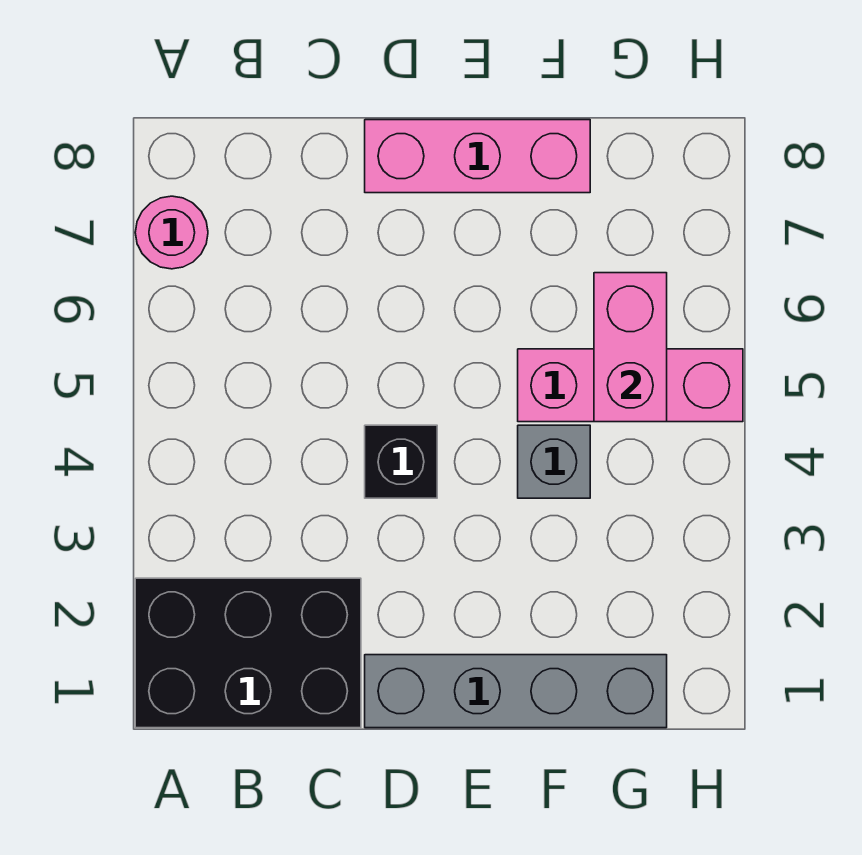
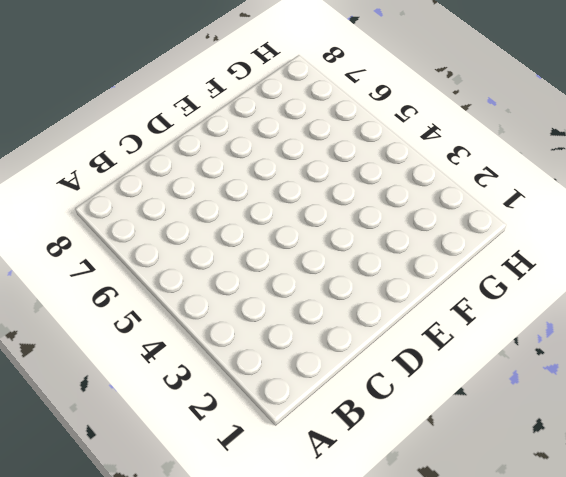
none -> black 2x3 brick [135,578,361,728]
none -> pink 1x1 round brick [135,196,208,269]

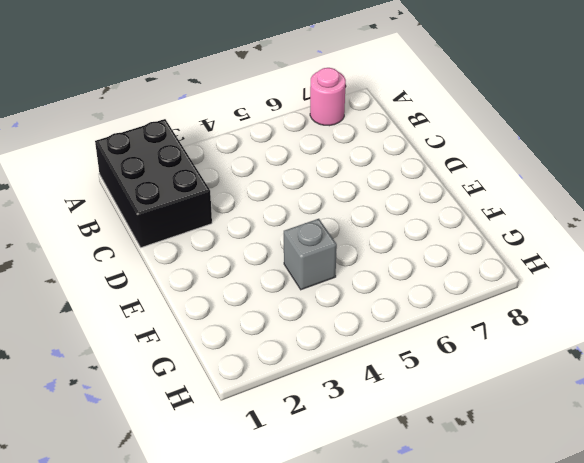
none -> grey 1x4 brick [365,655,667,728]
none -> black 1x1 brick [365,425,437,498]

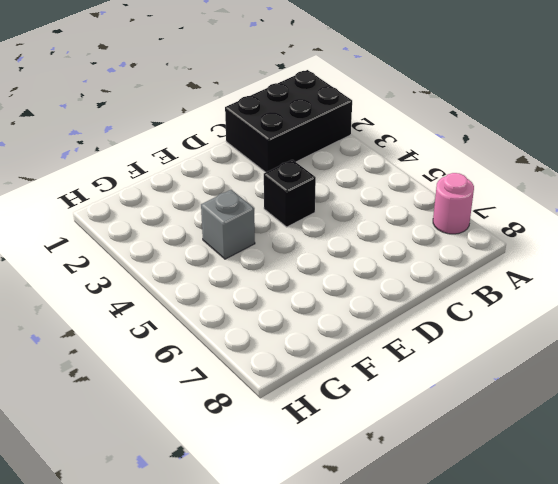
none -> grey 1x4 brick [365,655,667,728]
none -> pink 1x3 brick [365,120,590,193]

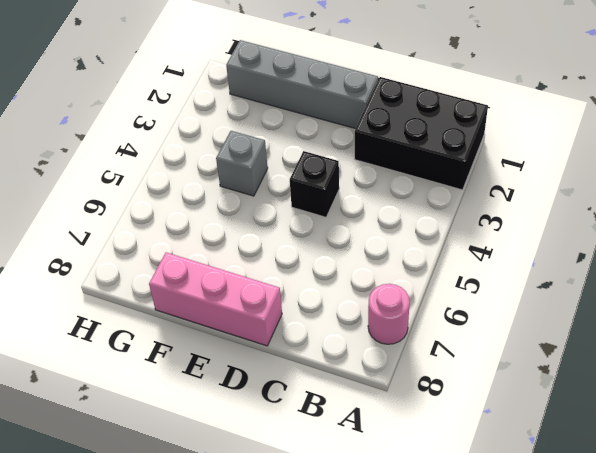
none -> pink 1x3 brick [518,349,743,422]
none -> pink 1x2 brick [594,273,667,422]

